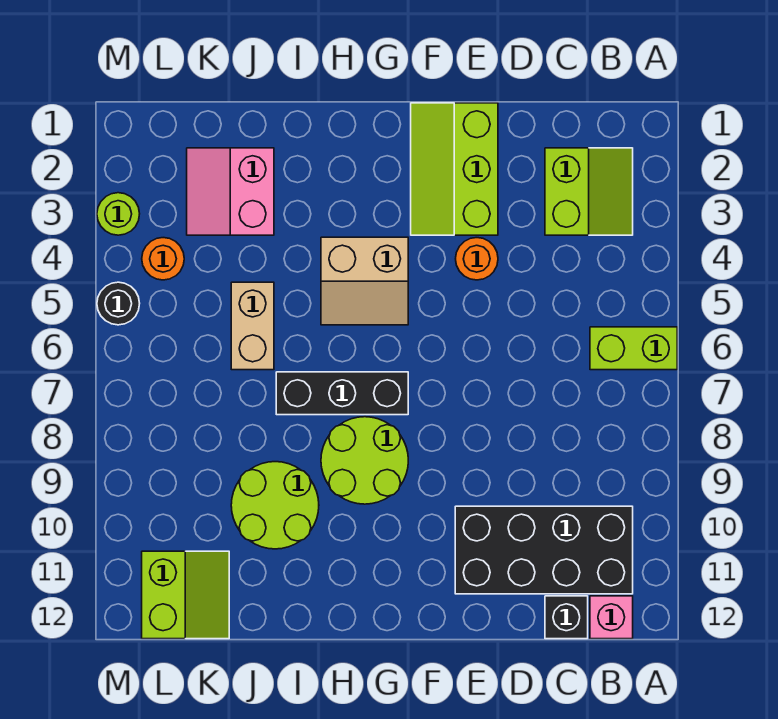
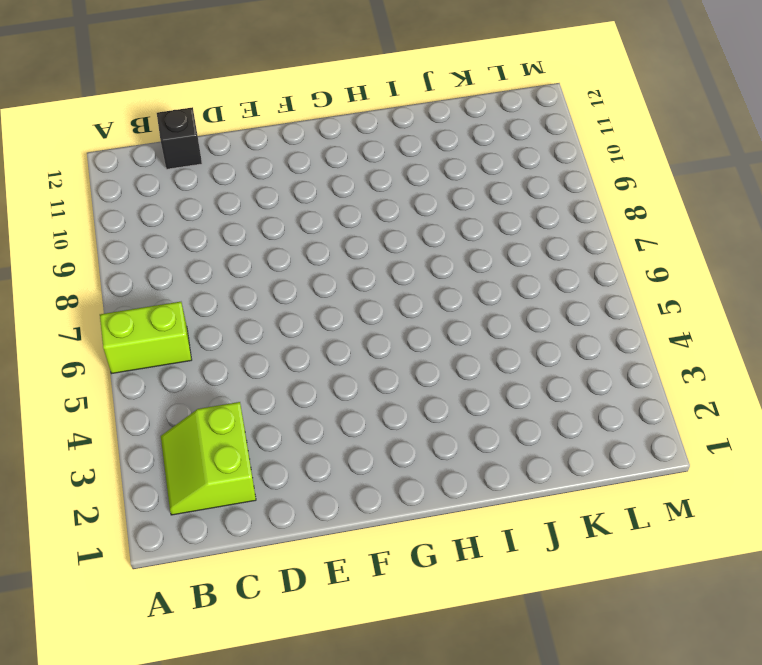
none -> black 2x4 brick [455,506,633,594]
none -> pink 1x1 brick [590,596,633,639]
none -> lime 2x3 slope [411,103,498,235]

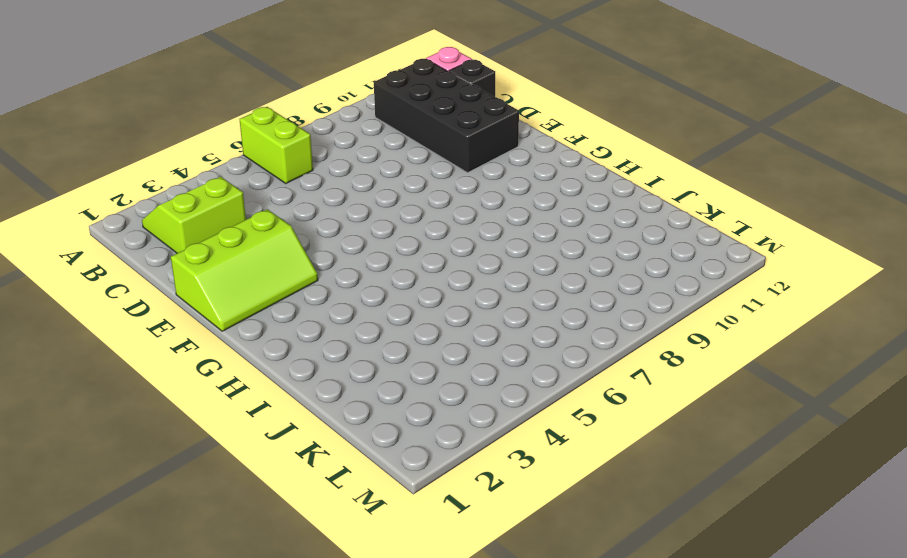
none -> orange 1x1 round brick [456,238,498,280]
none -> tan 2x2 slope [321,237,408,325]
none -> black 1x3 brick [276,372,408,415]

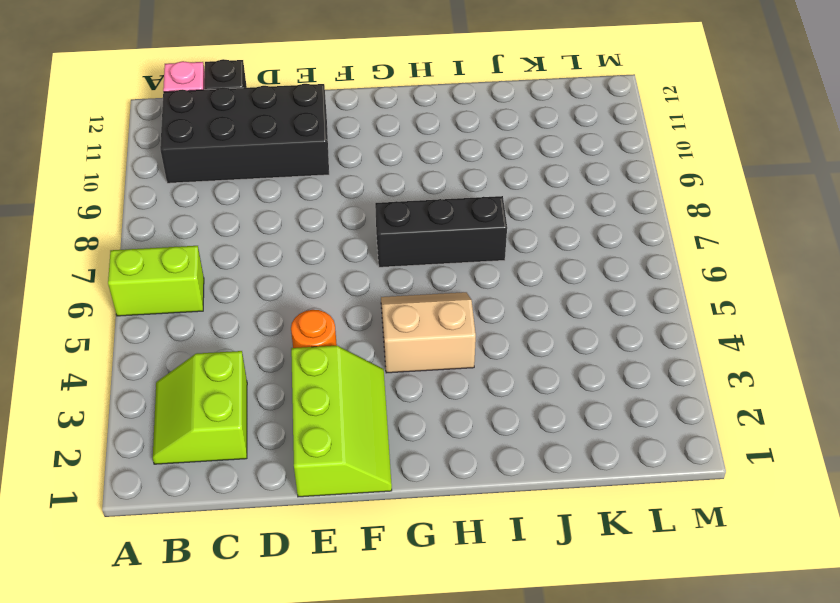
none -> lime 2x2 round brick [321,417,408,504]
none -> lime 2x2 round brick [231,462,319,549]
none -> pink 2x2 slope [187,148,274,235]

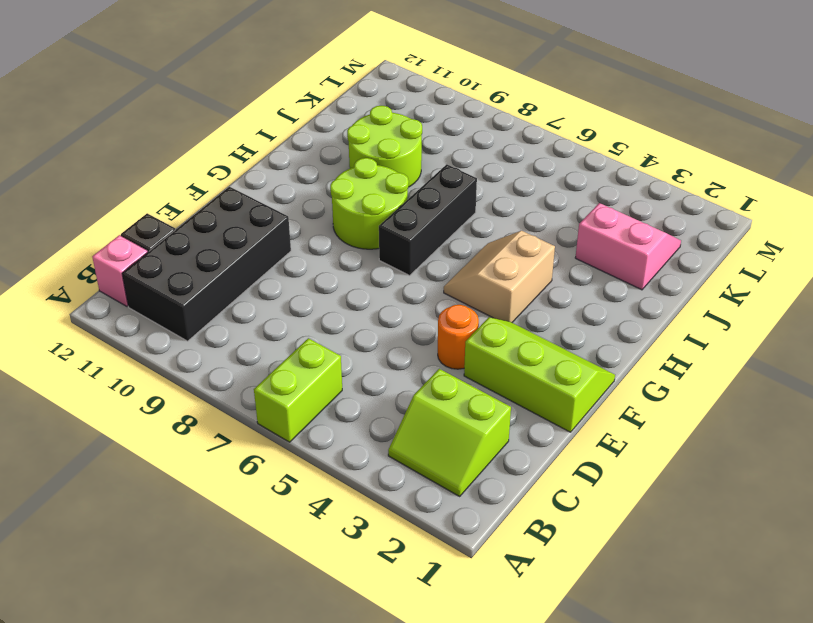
none -> tan 1x2 brick [231,282,274,370]
none -> lime 2x2 slope [142,551,229,639]
none -> orange 1x1 round brick [142,238,184,280]

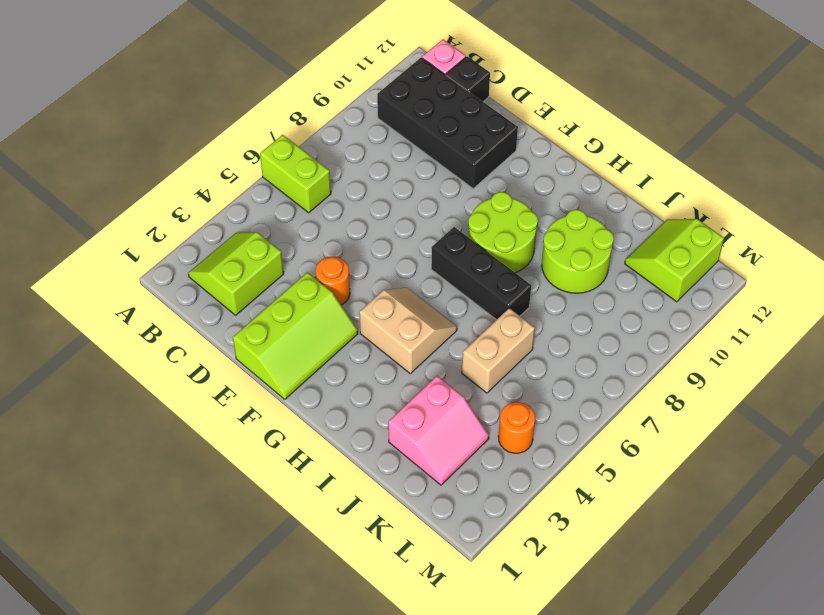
none -> lime 1x1 round brick [97,193,140,235]
none -> black 1x1 round brick [97,282,140,325]

